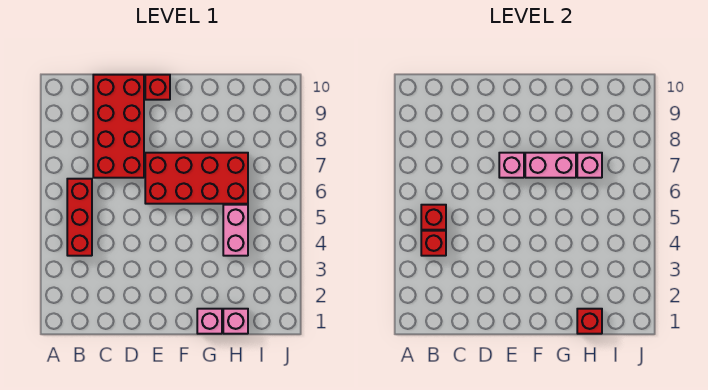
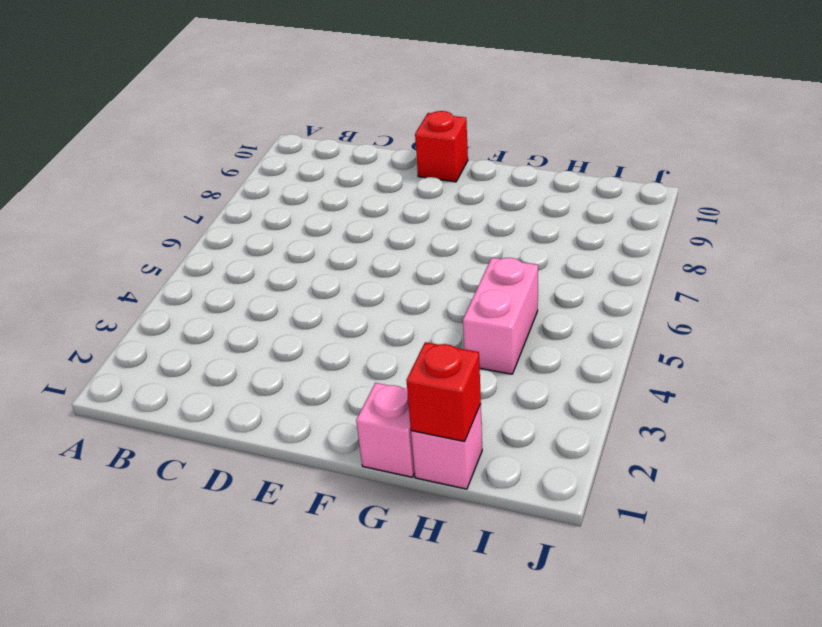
none -> red 1x3 brick [67,179,92,256]
none -> red 2x4 brick [93,75,144,178]
none -> red 2x4 brick [145,153,248,204]

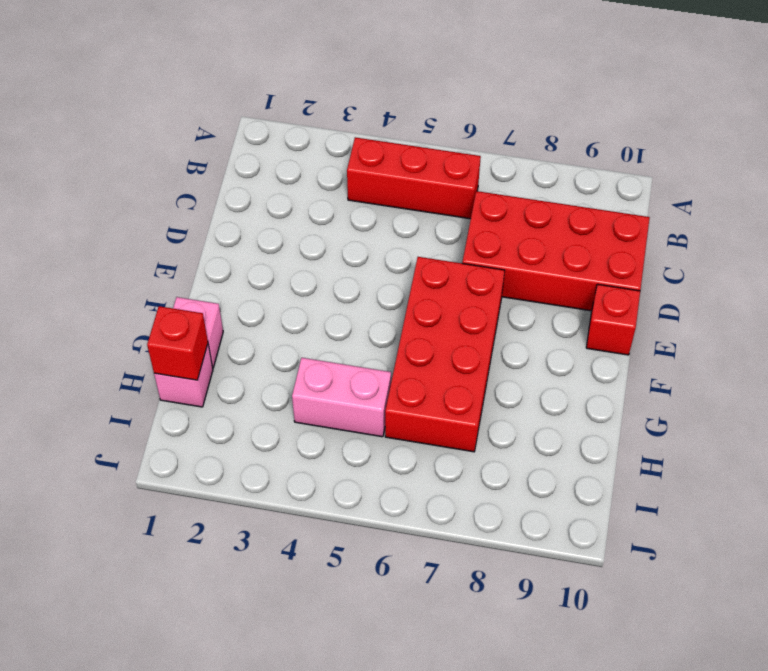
none -> red 1x1 brick [421,231,446,256]
none -> red 1x1 brick [421,205,446,230]
none -> pink 1x1 brick [499,153,524,178]

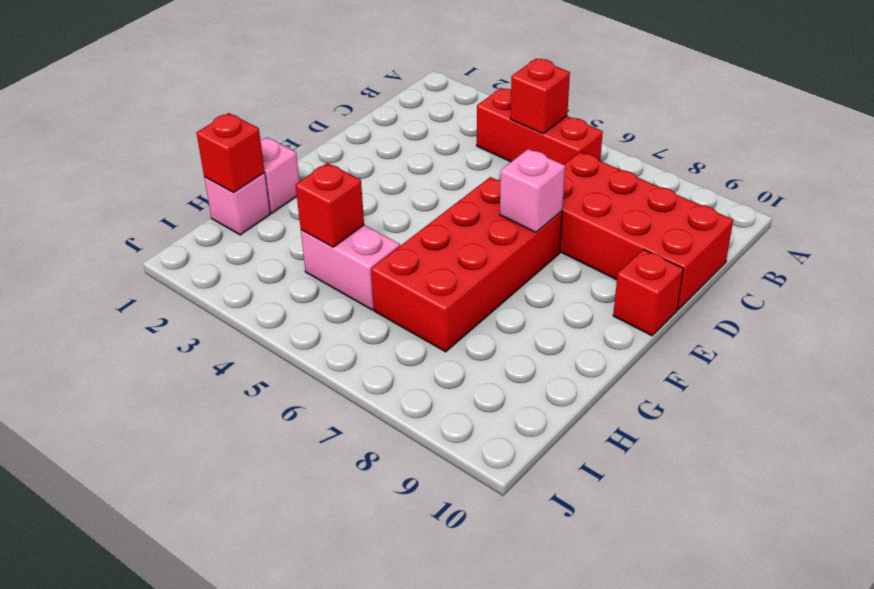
red 1x1 brick [296,163,364,247] -> red 1x1 brick moved to [421,231,446,256]
none -> pink 1x2 brick [525,153,576,178]
none -> pink 1x1 brick [577,153,602,178]

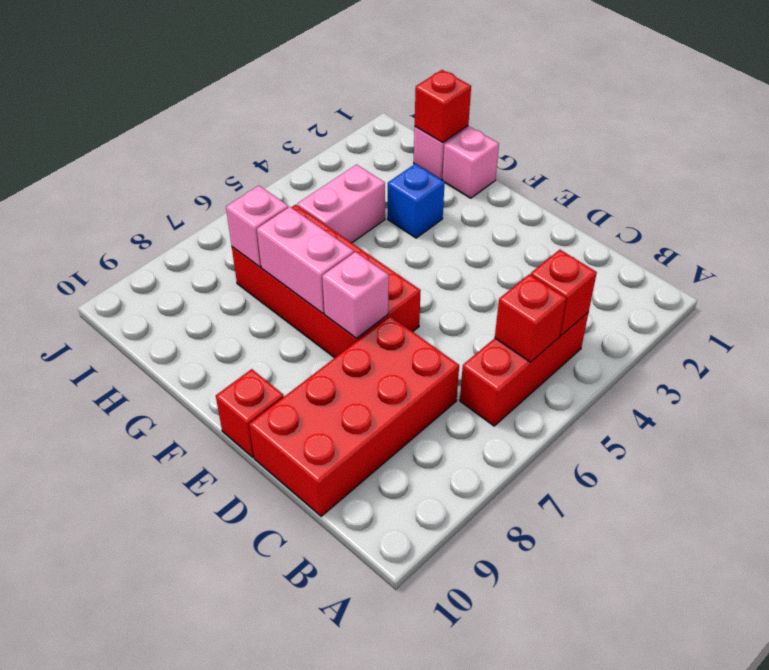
blue 1x1 brick [388,164,445,238] -> none

